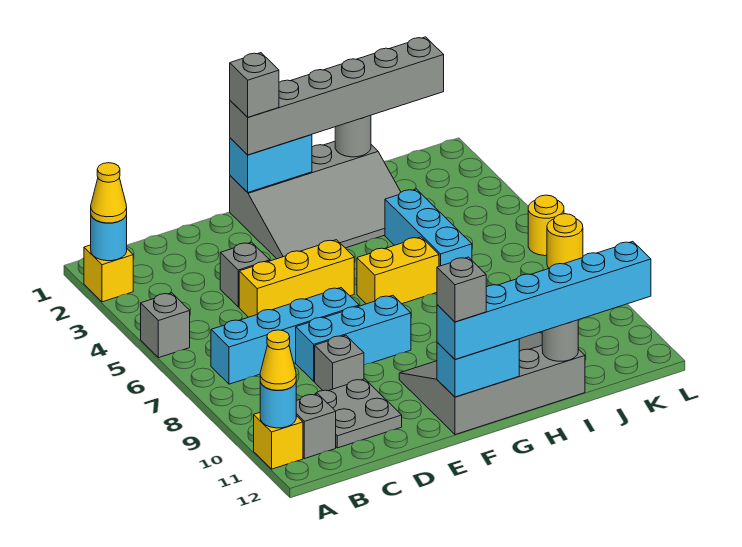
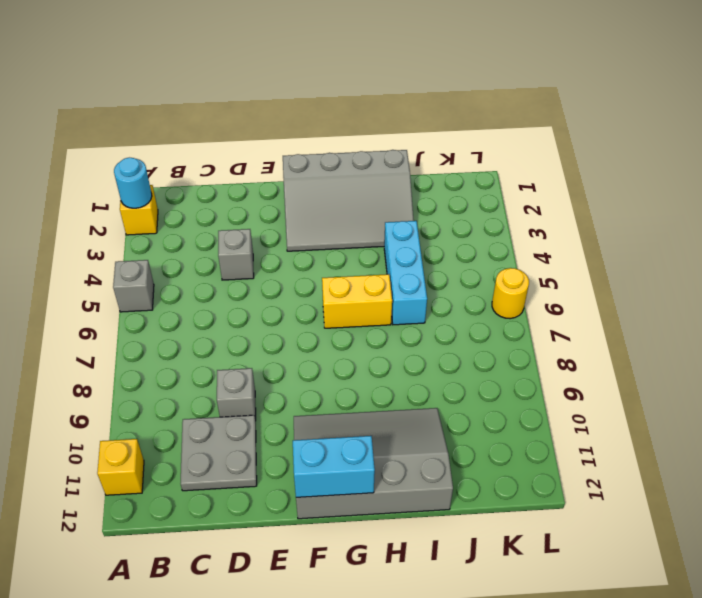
none -> cyan 1x4 brick [211,288,359,384]
none -> grey 1x1 brick [296,394,336,459]
none -> yellow 1x3 brick [239,240,354,317]

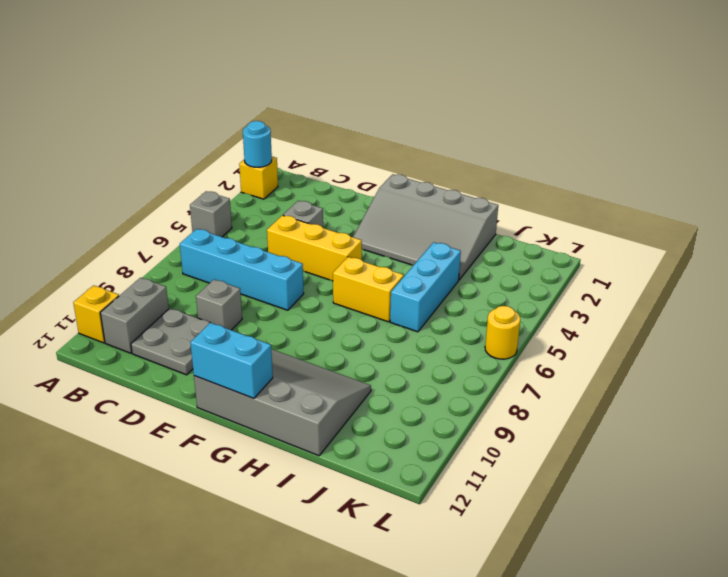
grey 1x2 brick [100,278,169,353] -> grey 1x1 brick [296,394,336,459]
none -> cyan 1x3 brick [296,295,411,381]
none -> yellow 1x1 round brick [547,214,583,268]
none -> cyan 1x1 round brick [260,382,296,428]

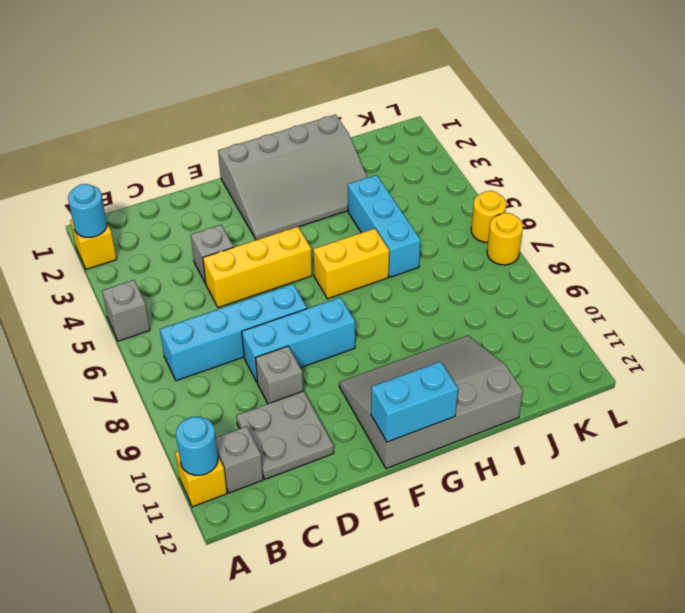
none -> cyan 1x2 brick [230,135,312,192]
none -> grey 1x1 round brick [335,115,371,157]
none -> grey 1x1 round brick [542,320,578,361]

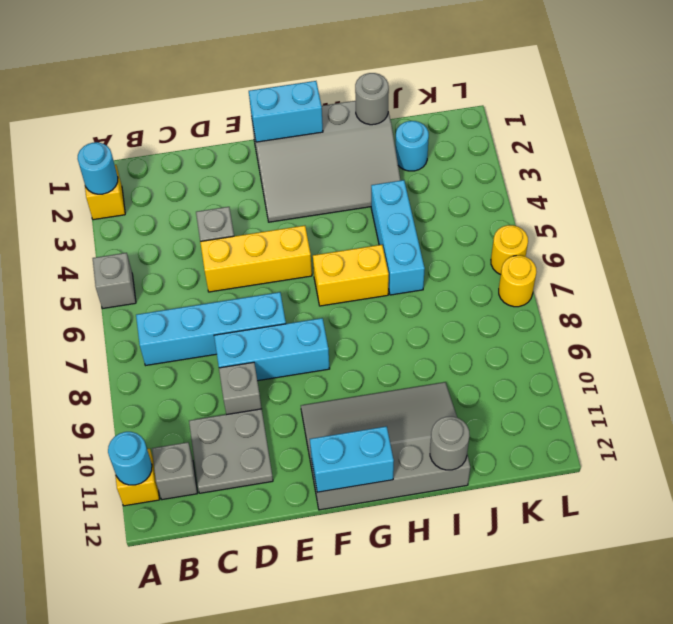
cyan 1x1 round brick [395,121,429,171] -> none
none -> yellow 1x1 cone [91,163,127,223]
none -> yellow 1x1 cone [260,330,296,390]
none -> grey 1x6 brick [230,37,444,155]

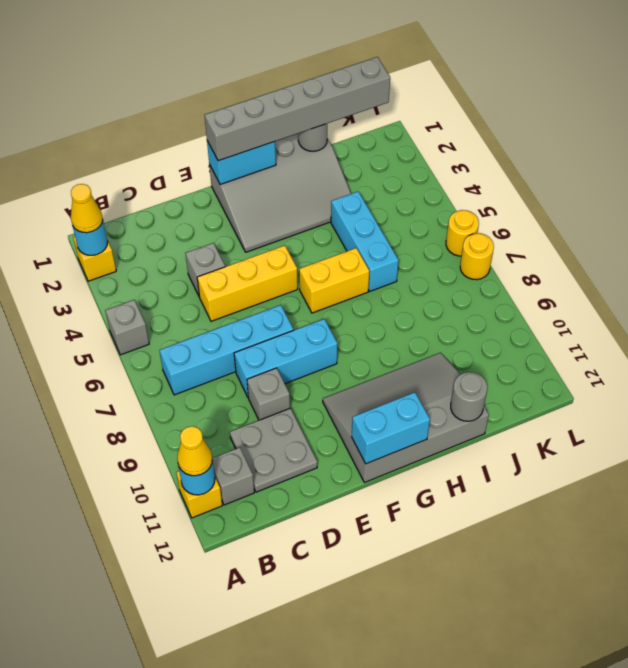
none -> cyan 1x6 brick [437,242,651,360]
none -> grey 1x1 brick [230,53,279,117]
none -> grey 1x1 brick [437,257,486,322]

